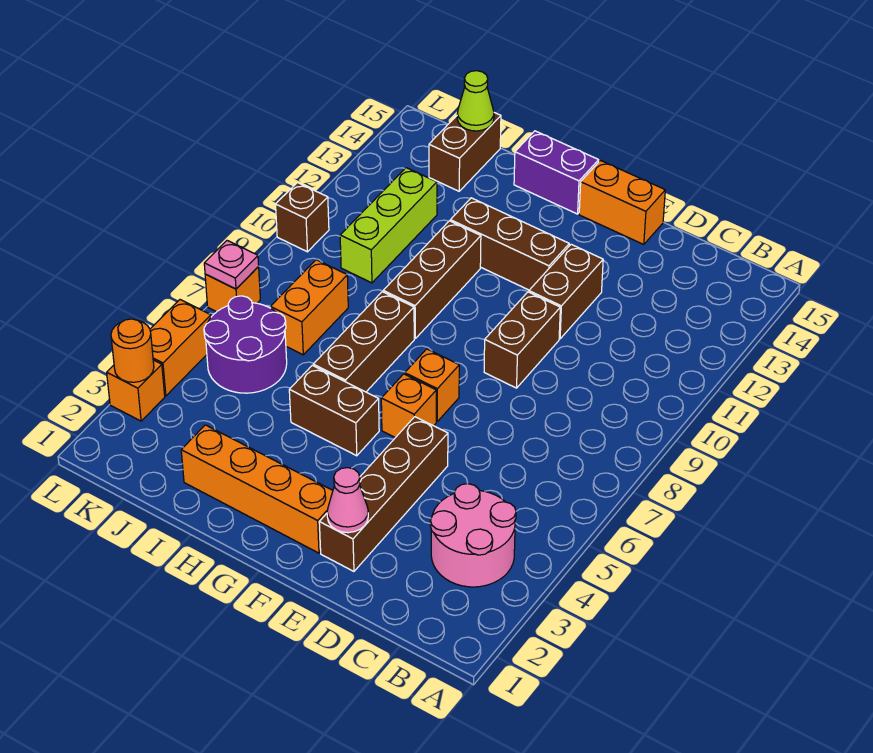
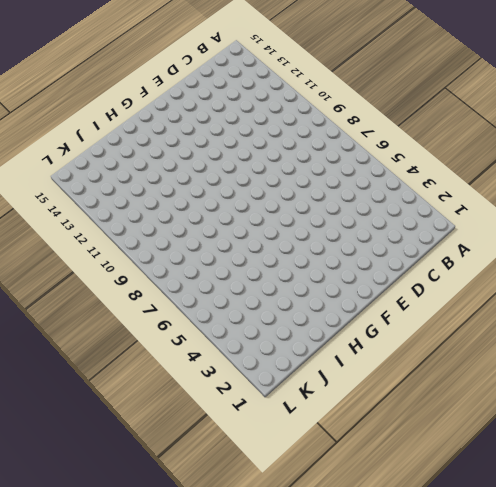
none -> pink 2x2 round brick [430,483,516,587]
none -> brown 1x4 brick [319,417,448,571]
none -> brown 1x2 brick [484,292,560,388]

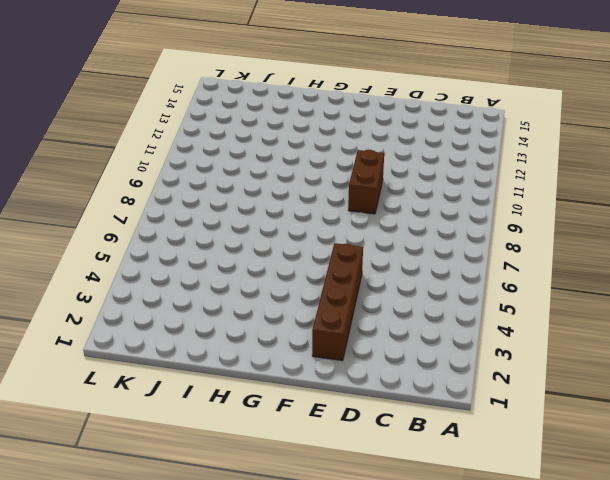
none -> pink 2x2 round brick [430,483,516,587]
none -> brown 1x2 brick [529,244,603,339]
none -> orange 1x2 brick [579,161,665,245]

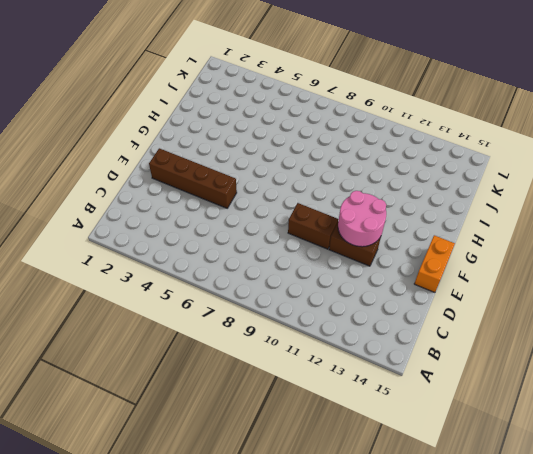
pink 2x2 round brick [338,191,386,247] -> pink 2x2 round brick moved to [430,483,516,587]
none -> orange 1x4 brick [181,425,333,553]
none -> orange 1x1 brick [381,374,436,438]
none -> orange 1x1 brick [405,349,459,421]

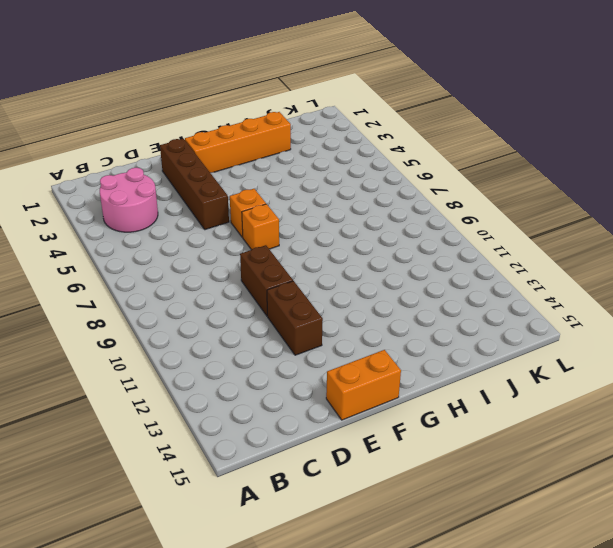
none -> brown 1x3 brick [450,198,569,290]
none -> brown 1x2 brick [289,365,379,456]
none -> purple 1x2 brick [514,131,599,214]

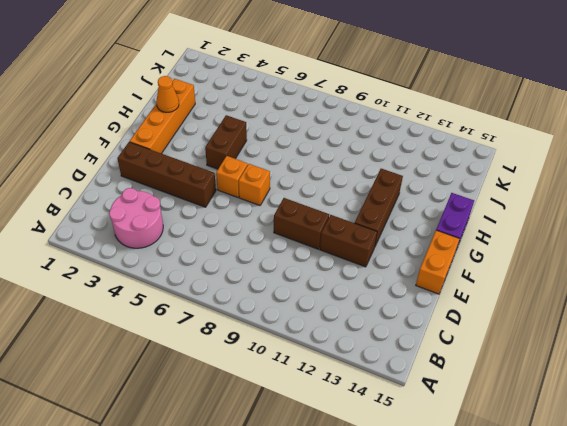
orange 1x1 cone [156,76,179,112] -> none
none -> brown 1x3 brick [313,292,414,392]
none -> brown 1x3 brick [383,221,481,338]
none -> purple 2x2 round brick [204,296,287,393]

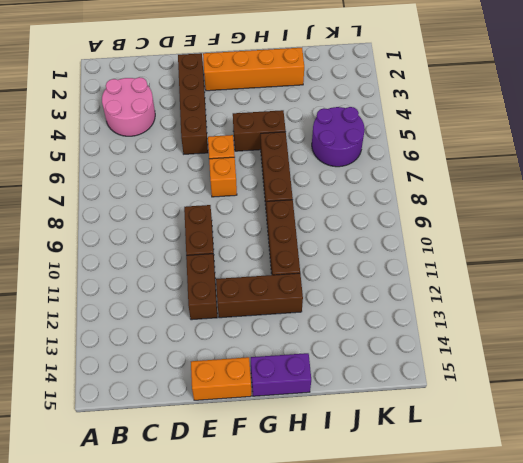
none -> orange 1x2 brick [270,260,348,355]
none -> lime 1x3 brick [340,168,437,283]
none -> brown 1x2 brick [429,113,501,191]

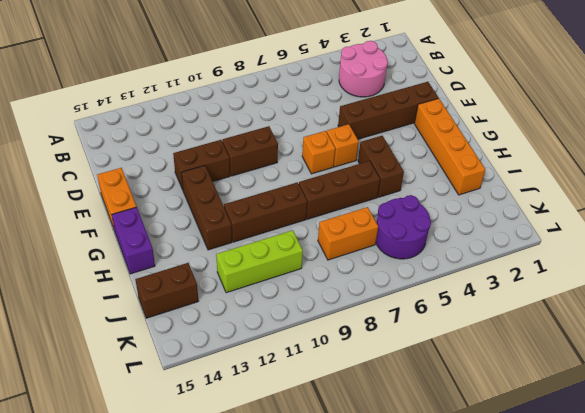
none -> orange 1x1 brick [107,360,165,421]
none -> orange 1x2 brick [150,300,211,396]
none -> orange 1x1 brick [205,267,260,312]

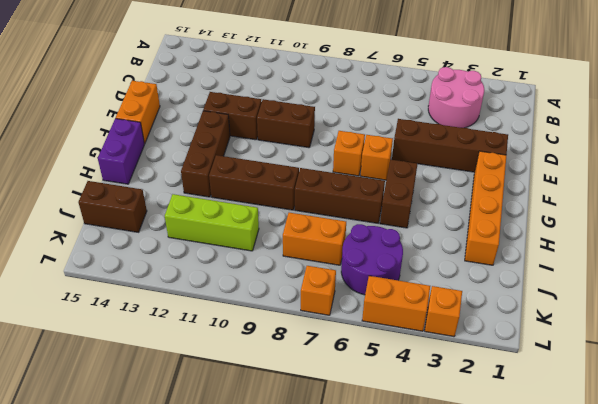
none -> brown 1x1 brick [276,183,329,252]
none -> pink 1x1 cone [327,468,368,533]
none -> lime 1x1 cone [457,71,494,131]

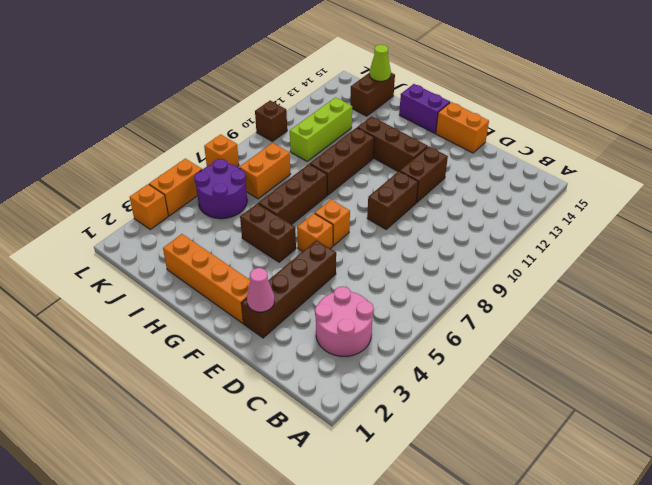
none -> orange 1x1 round brick [111,319,154,382]
none -> pink 1x1 plate [204,241,259,289]

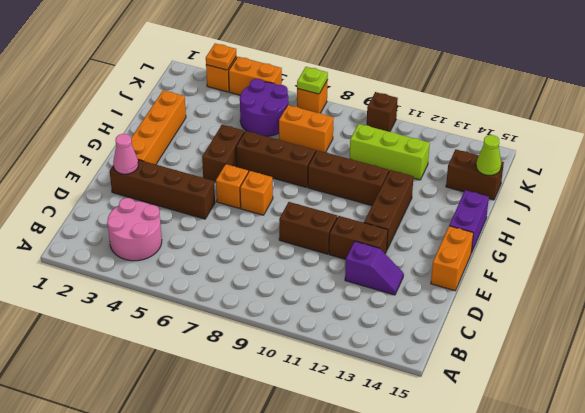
purple 1x2 slope [345,241,404,295] -> none
orange 1x1 plate [206,43,236,70] -> orange 1x1 round brick [111,319,154,382]
lime 1x1 plate [297,67,328,94] -> pink 1x1 plate [204,241,259,289]

